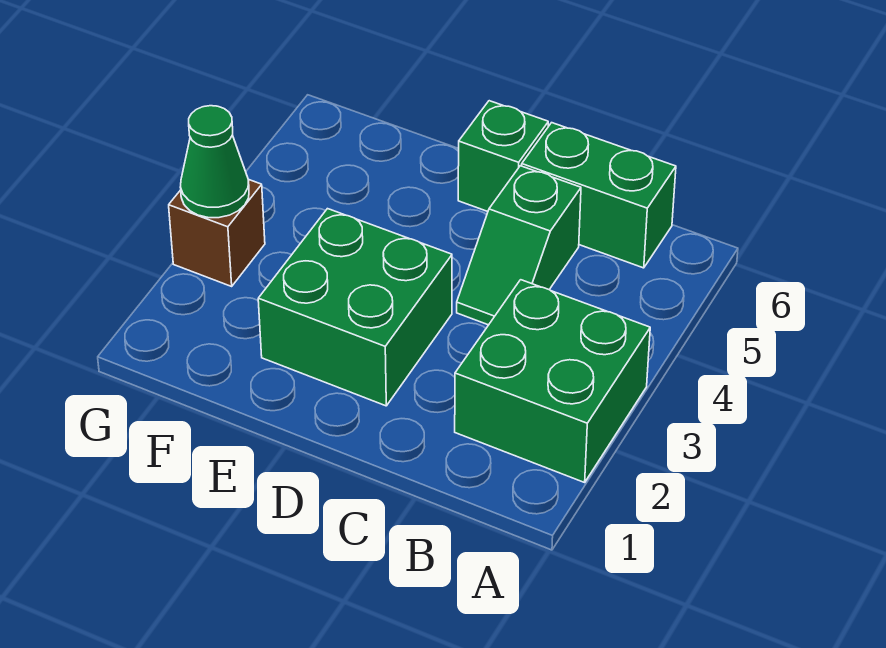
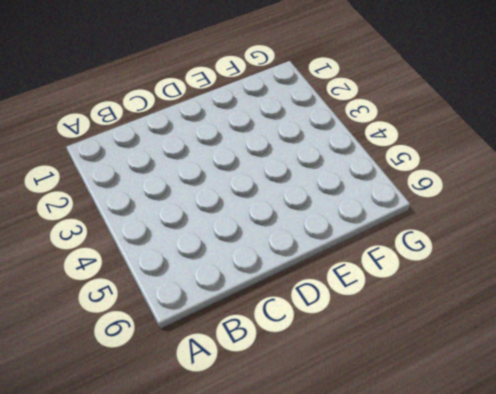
none -> green 2x2 brick [455,280,650,482]
none -> green 1x2 brick [522,123,676,268]

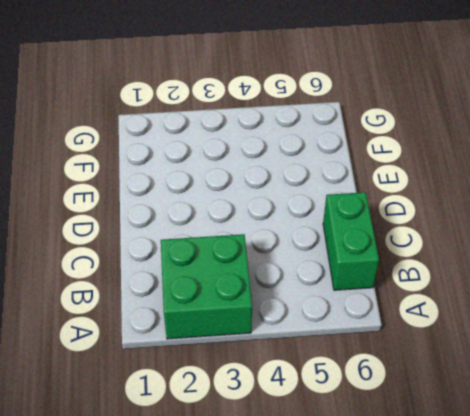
none -> green 1x2 slope [457,166,581,325]
none -> green 2x2 brick [258,209,452,406]

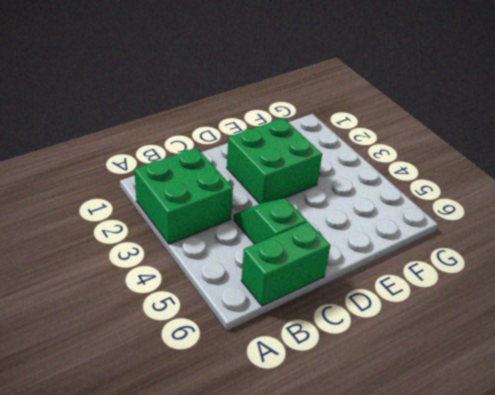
none -> green 1x1 brick [458,101,548,211]
none -> brown 1x1 brick [169,179,265,286]

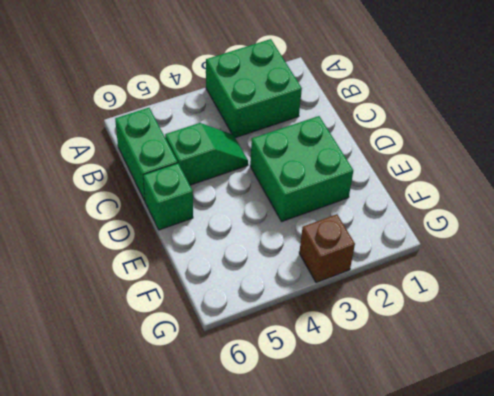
none -> green 1x1 cone [180,106,249,218]

